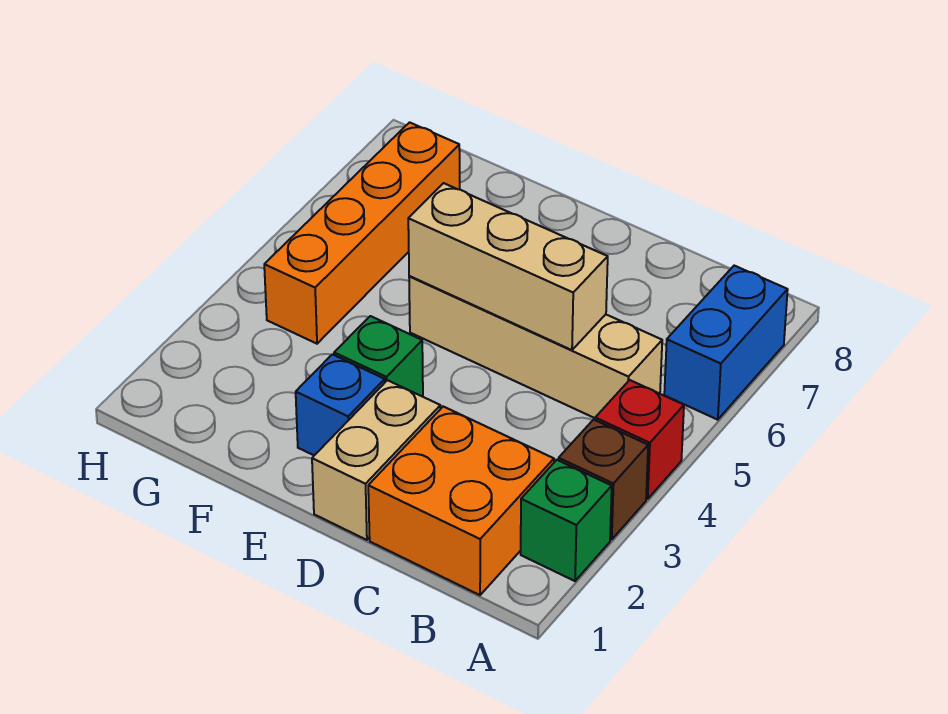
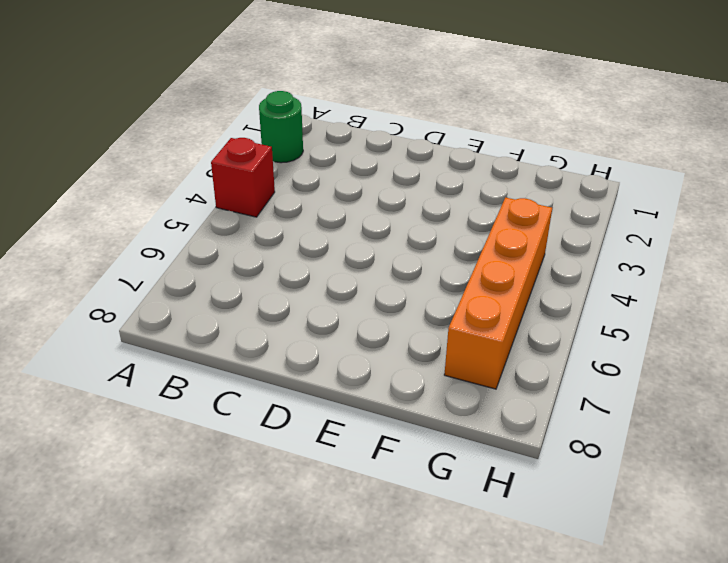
green 1x1 round brick [259,91,303,163] -> green 1x1 brick [521,460,612,581]
none -> brown 1x1 brick [558,420,648,540]
none -> blue 1x2 brick [664,266,788,420]

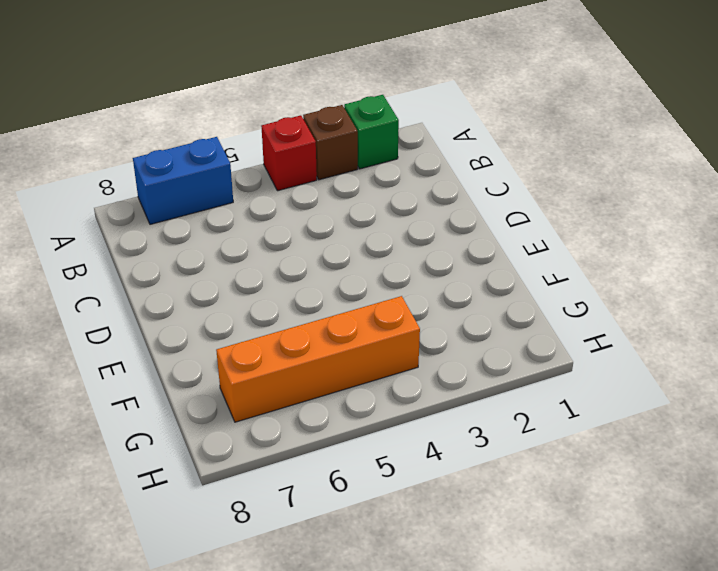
none -> orange 2x2 brick [368,407,554,595]
none -> tan 1x4 brick [409,276,662,418]

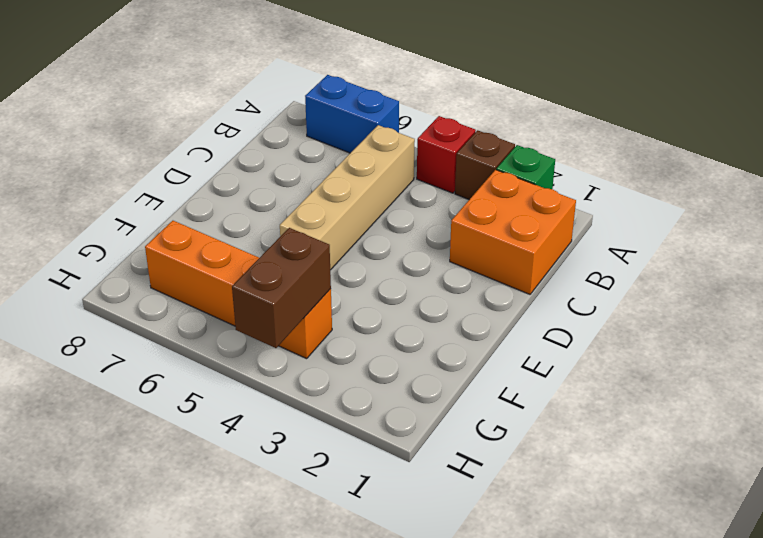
brown 1x2 brick [232,228,331,348] -> none
none -> tan 1x2 brick [312,380,440,540]
none -> blue 1x1 brick [296,354,385,455]

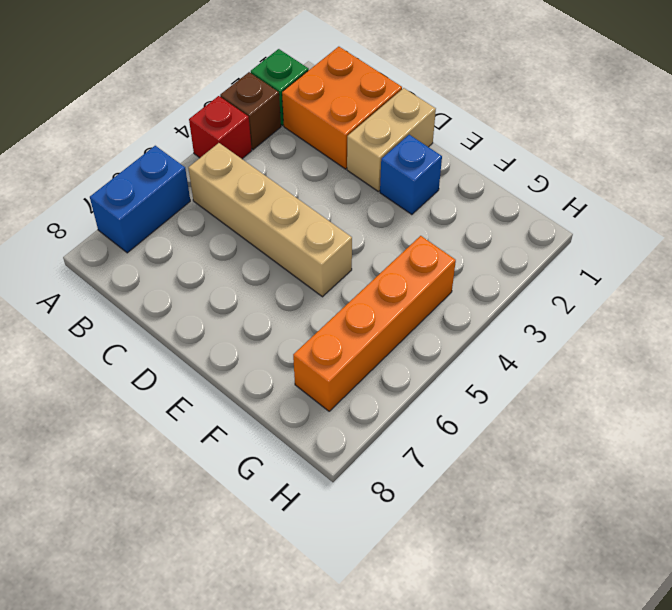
none -> green 1x1 brick [334,316,423,397]
none -> tan 1x3 brick [408,183,608,350]

